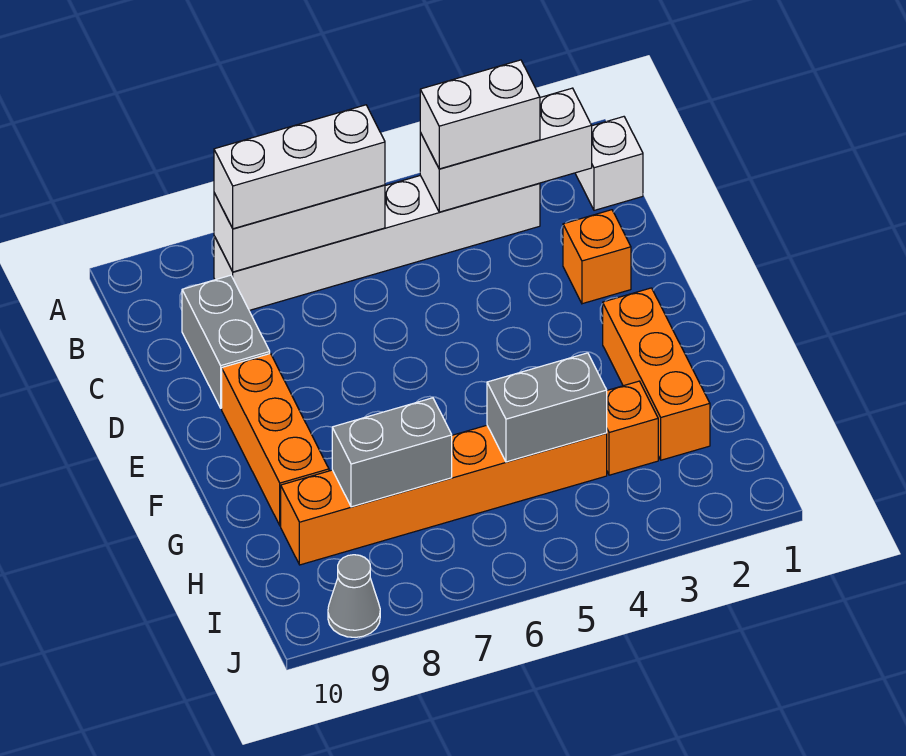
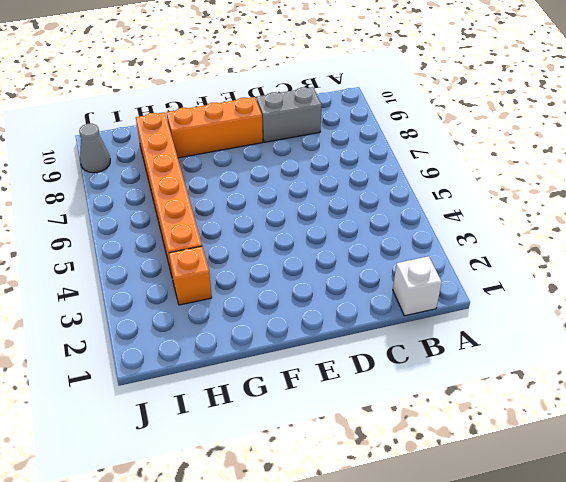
none -> white 1x6 brick [214,176,540,310]
none -> orange 1x1 brick [563,210,631,304]
none -> orange 1x3 brick [603,288,710,460]

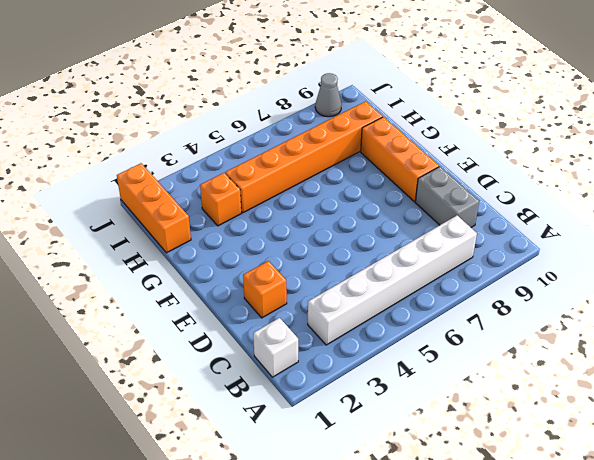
orange 1x3 brick [117,163,191,253] -> orange 1x3 brick moved to [603,288,710,460]
none -> white 1x3 brick [420,88,592,212]
none -> white 1x3 brick [214,185,385,272]
none -> grey 1x2 brick [487,353,607,462]

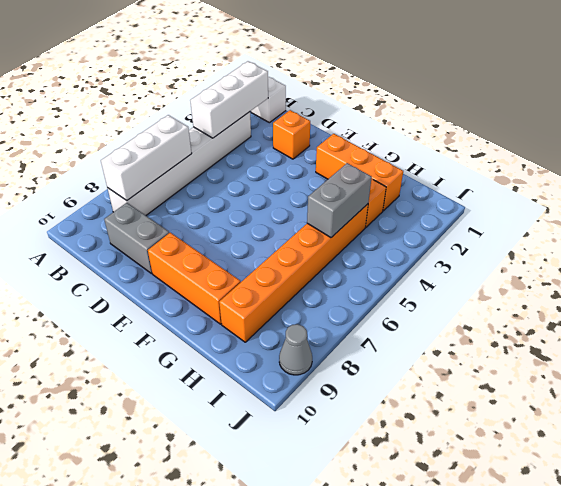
none -> grey 1x2 brick [332,398,452,507]
none -> white 1x2 brick [420,60,540,169]
none -> white 1x3 brick [214,105,385,229]

